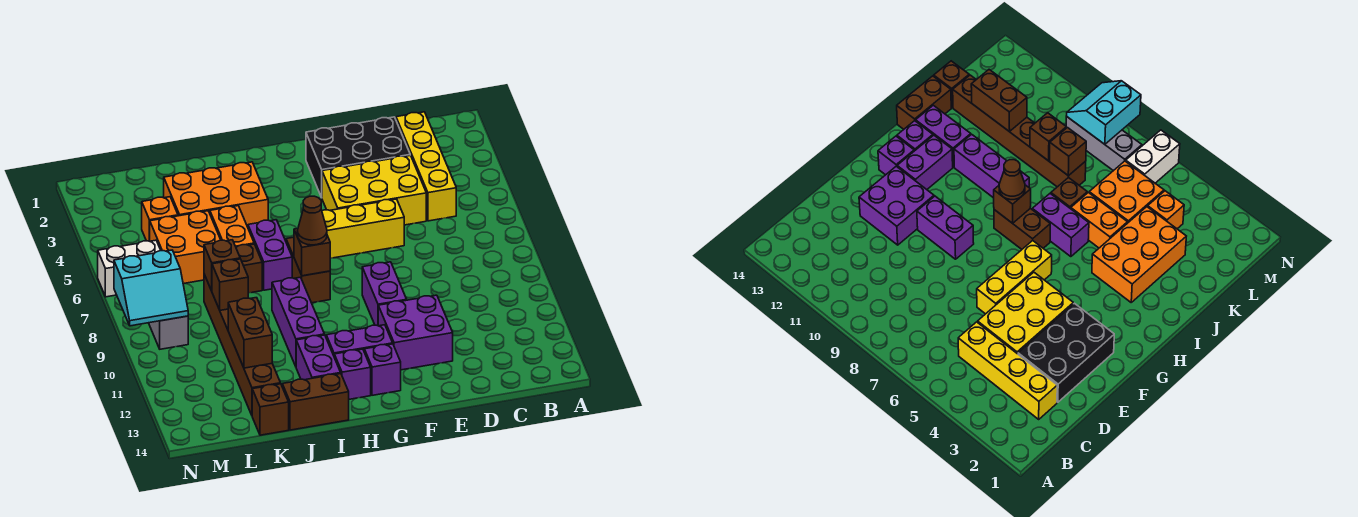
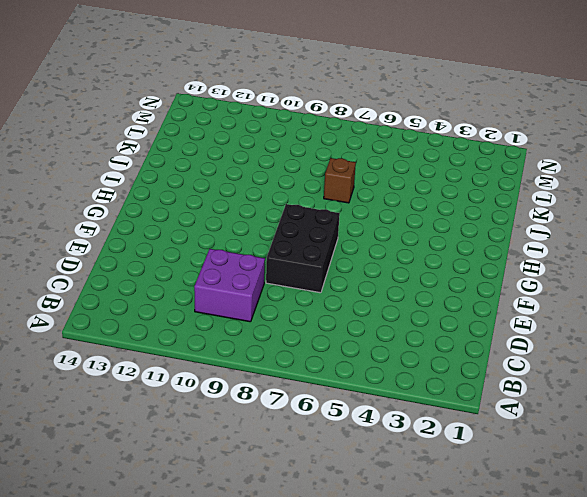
purple 2x2 brick [194,249,265,322] -> purple 2x2 brick moved to [378,295,453,370]
black 2x3 brick [266,204,340,293] -> black 2x3 brick moved to [306,117,410,197]
none -> yellow 1x4 brick [396,112,456,221]
none -> yellow 2x3 brick [322,155,426,225]
none -> yellow 1x3 brick [322,199,404,258]

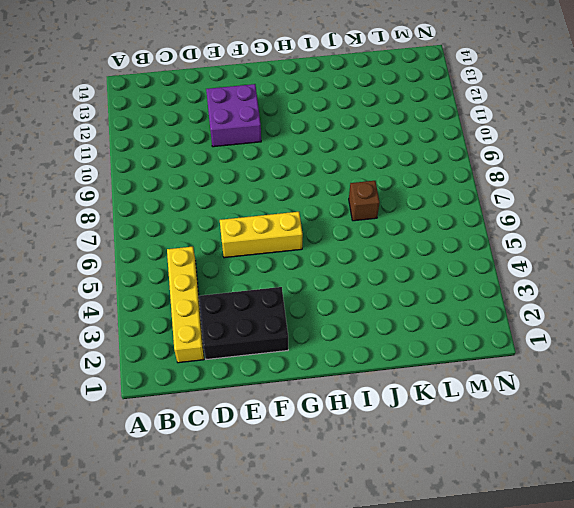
none -> yellow 2x3 brick [322,155,426,225]
none -> purple 1x2 brick [362,262,407,326]
none -> purple 1x2 brick [326,325,393,356]

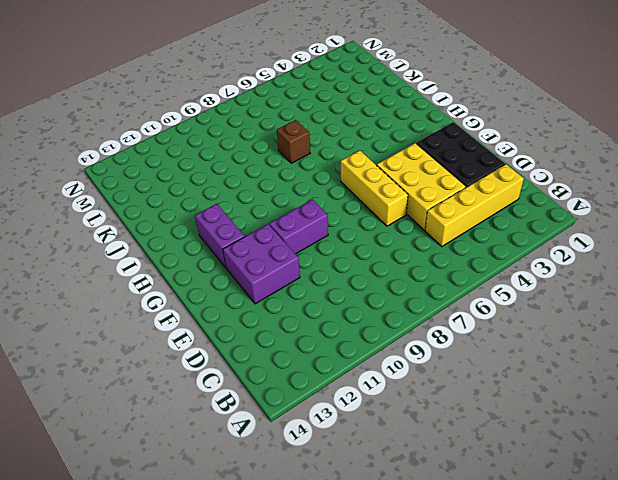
none -> purple 1x1 brick [364,344,401,395]
none -> brown 1x2 brick [286,237,330,303]
none -> purple 1x1 brick [334,349,371,399]

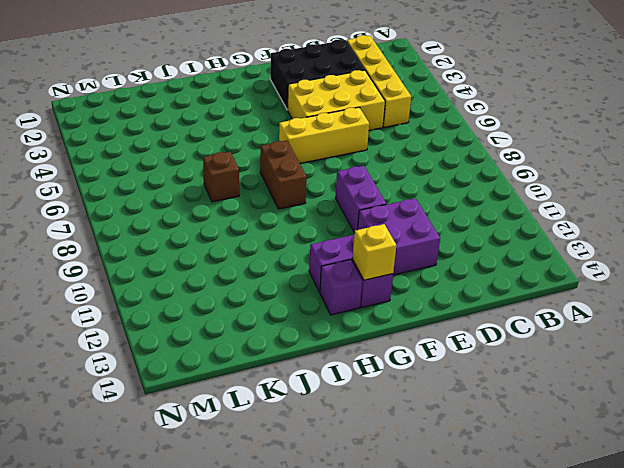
yellow 1x1 brick [352,224,397,280] -> none
none -> orange 2x3 brick [164,162,268,227]
none -> purple 1x2 brick [248,220,292,290]
none -> purple 1x3 brick [272,277,325,366]

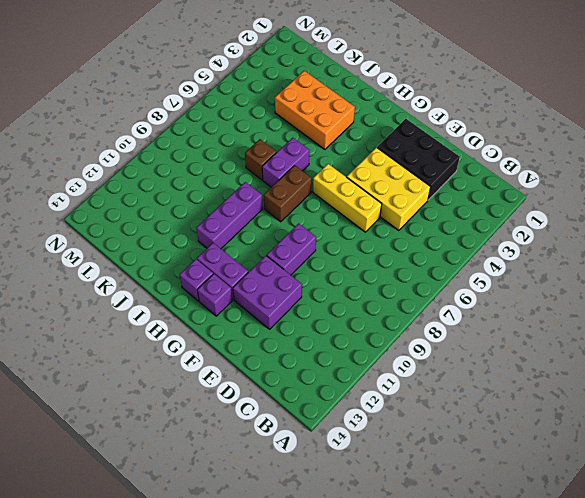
none -> yellow 1x4 brick [396,112,456,221]
none -> purple 1x2 brick [296,335,341,380]
none -> brown 1x2 brick [282,374,349,430]

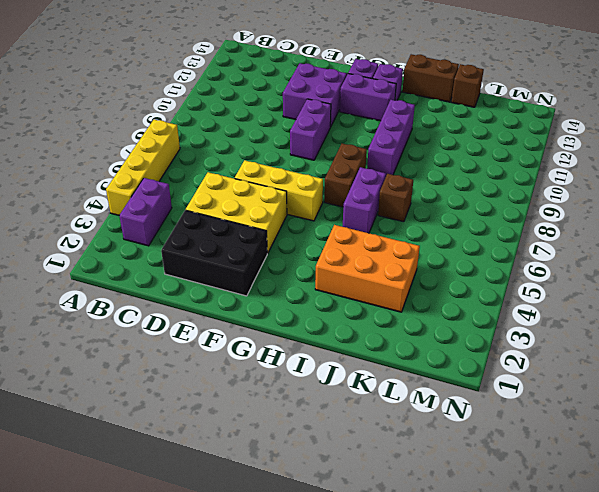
yellow 1x4 brick [106,120,180,215] -> yellow 1x4 brick moved to [396,112,456,221]
purple 1x2 brick [119,178,172,246] -> purple 1x2 brick moved to [296,335,341,380]
none -> orange 1x2 brick [210,206,254,247]
none -> orange 2x2 brick [150,211,221,284]
none -> brown 1x6 brick [204,274,281,415]

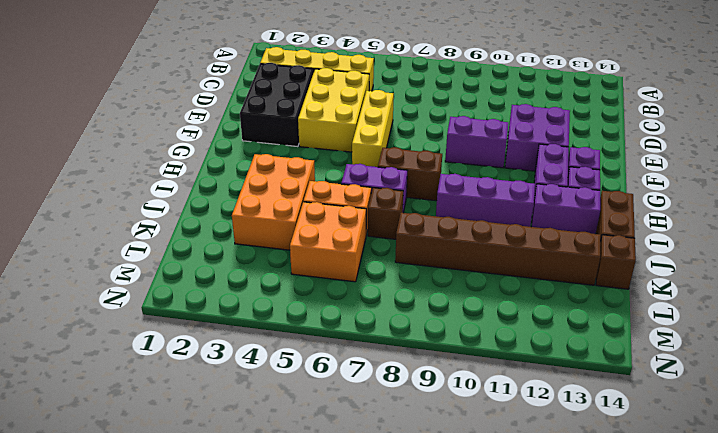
none -> orange 1x1 brick [142,197,178,241]
none -> white 1x2 brick [98,240,161,297]
none -> grey 1x3 brick [149,316,188,349]

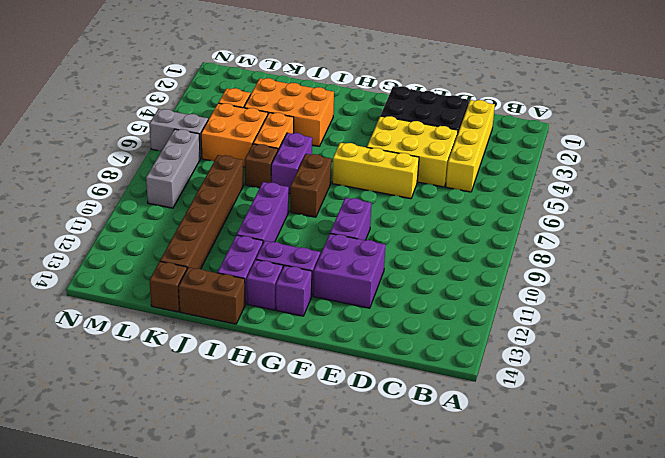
grey 1x2 brick [149,109,208,158] -> white 1x2 brick [98,240,161,297]
none -> brown 1x1 brick [294,229,330,276]
none -> brown 1x1 brick [204,240,240,291]
none -> brown 1x1 brick [212,259,248,310]

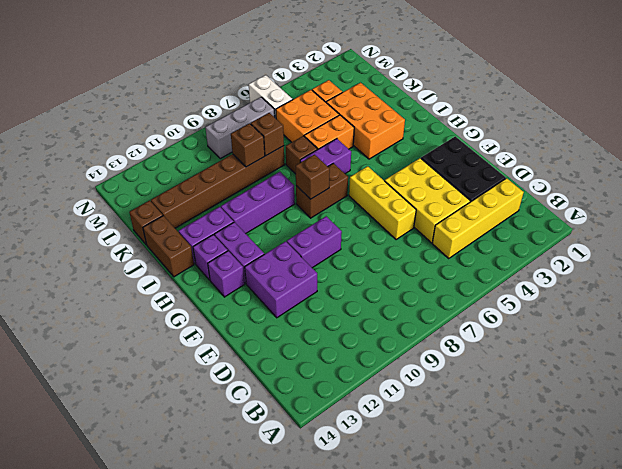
none -> brown 1x2 brick [228,298,272,368]
none -> cyan 2x2 slope [114,250,188,326]
none -> brown 1x1 cone [297,196,327,245]

